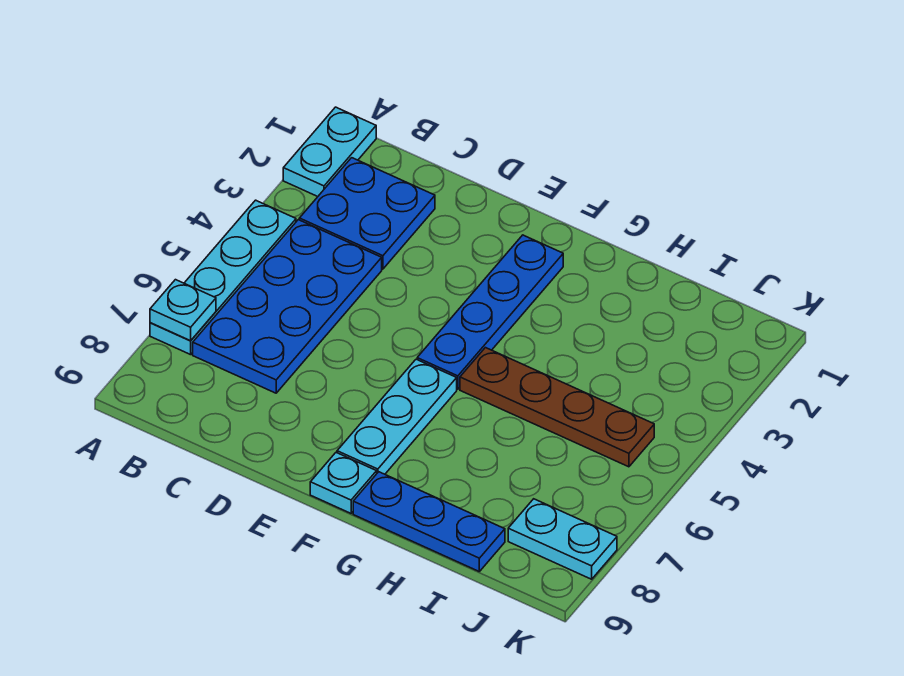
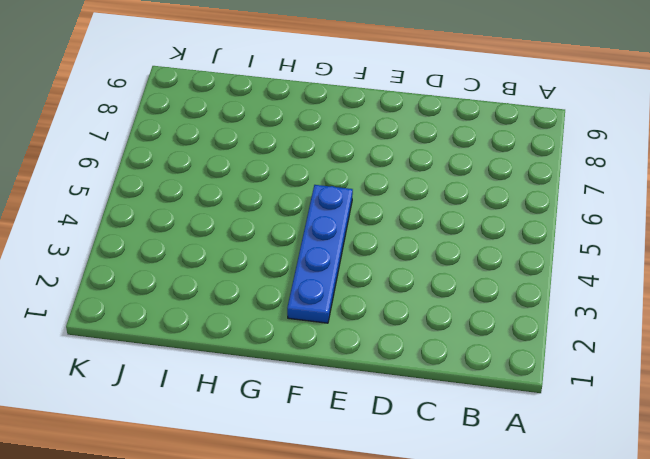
none -> cyan 1x2 plate [283,107,376,197]
none -> cyan 1x4 plate [150,200,296,355]

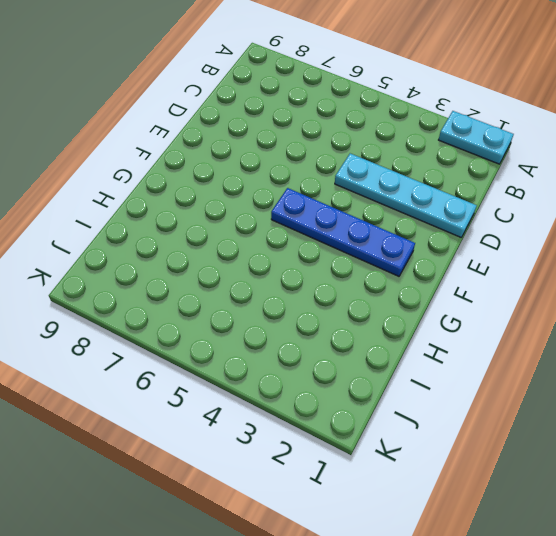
cyan 1x4 plate [335,153,477,237] -> cyan 1x4 plate moved to [150,200,296,355]
none -> blue 2x2 plate [299,158,435,269]
none -> blue 2x4 plate [193,220,382,393]

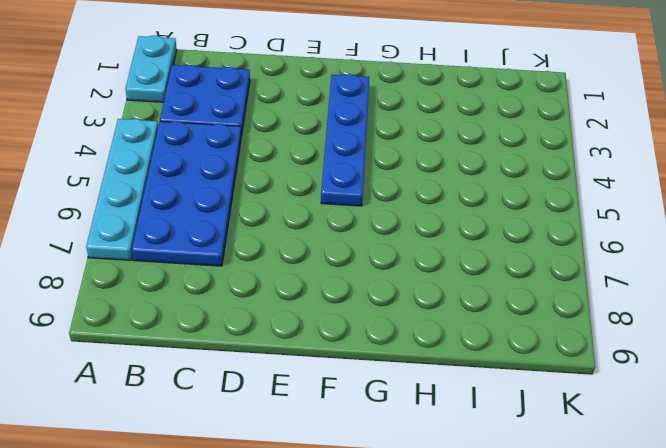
none -> cyan 1x3 plate [337,359,457,474]
none -> cyan 1x1 plate [310,453,377,513]

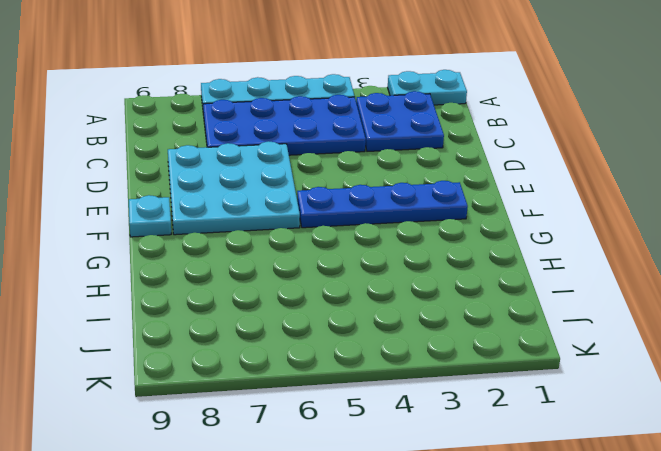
cyan 3x3 plate [168,141,300,235] -> cyan 1x3 plate [337,359,457,474]
none -> brown 1x4 plate [460,348,654,467]
none -> blue 1x3 plate [353,472,505,571]

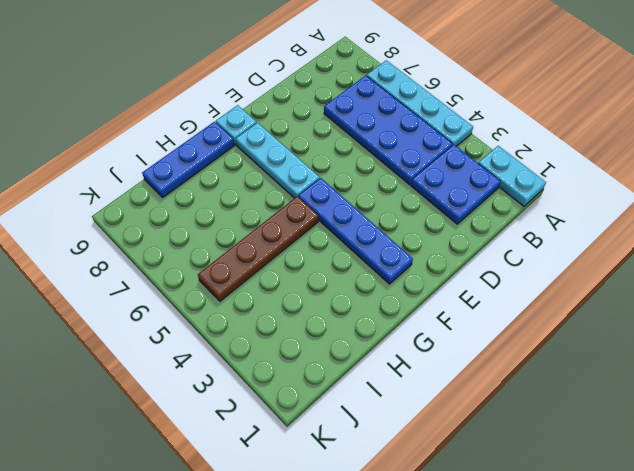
none -> cyan 1x2 plate [508,499,617,579]
none -> cyan 1x1 plate [150,280,216,341]

